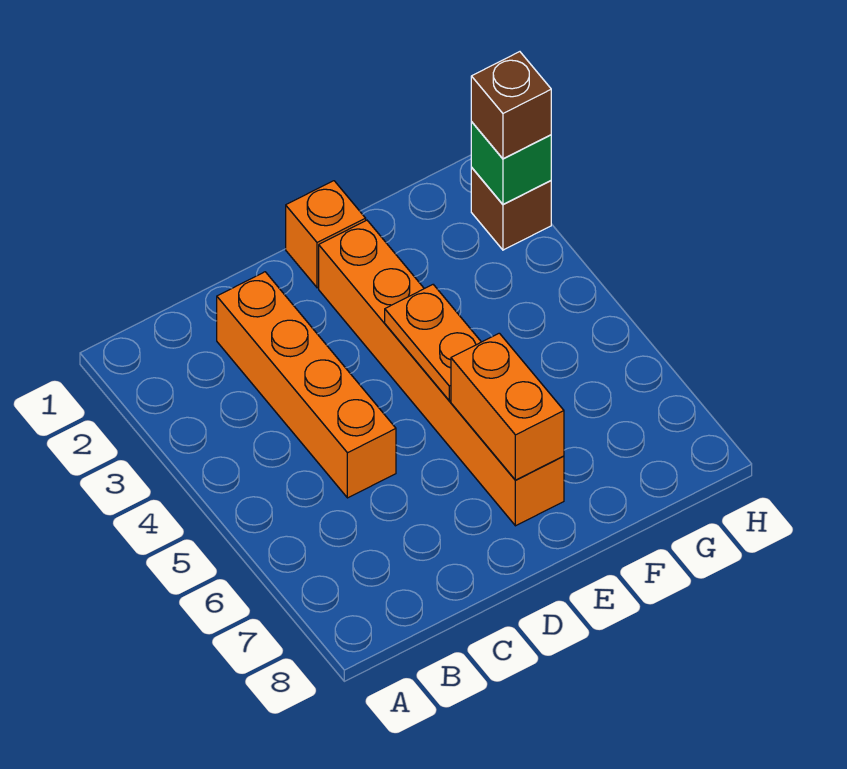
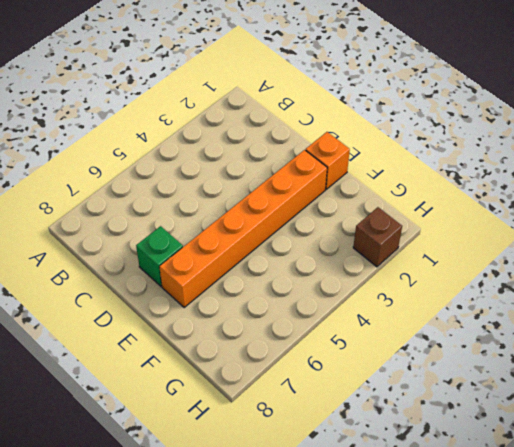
green 1x1 brick [136,226,183,286] -> green 1x1 brick moved to [471,122,551,204]
none -> orange 1x4 brick [217,272,396,498]
none -> orange 1x2 plate [385,285,481,401]

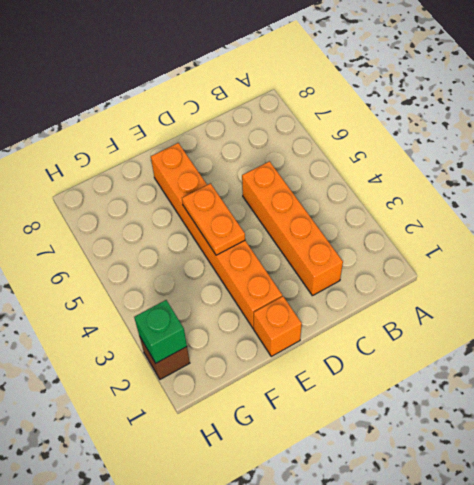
none -> orange 1x2 brick [451,333,564,480]
none -> brown 1x1 brick [471,52,551,159]

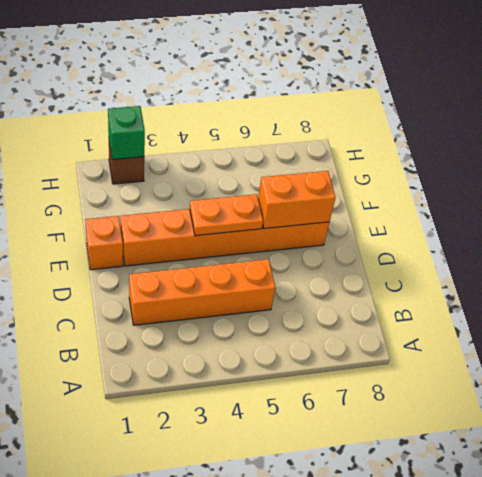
none -> brown 1x1 brick [471,52,551,159]

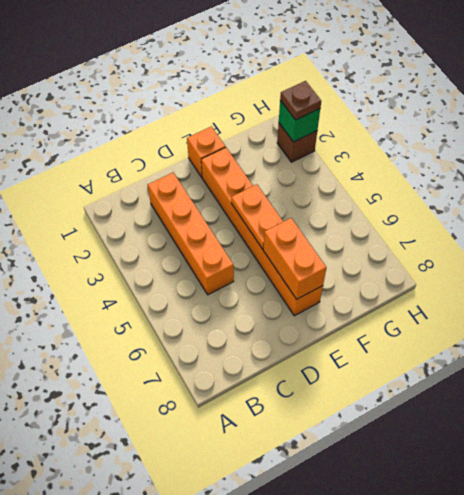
brown 1x1 plate [280,81,321,120] -> brown 1x1 brick [471,52,551,159]

